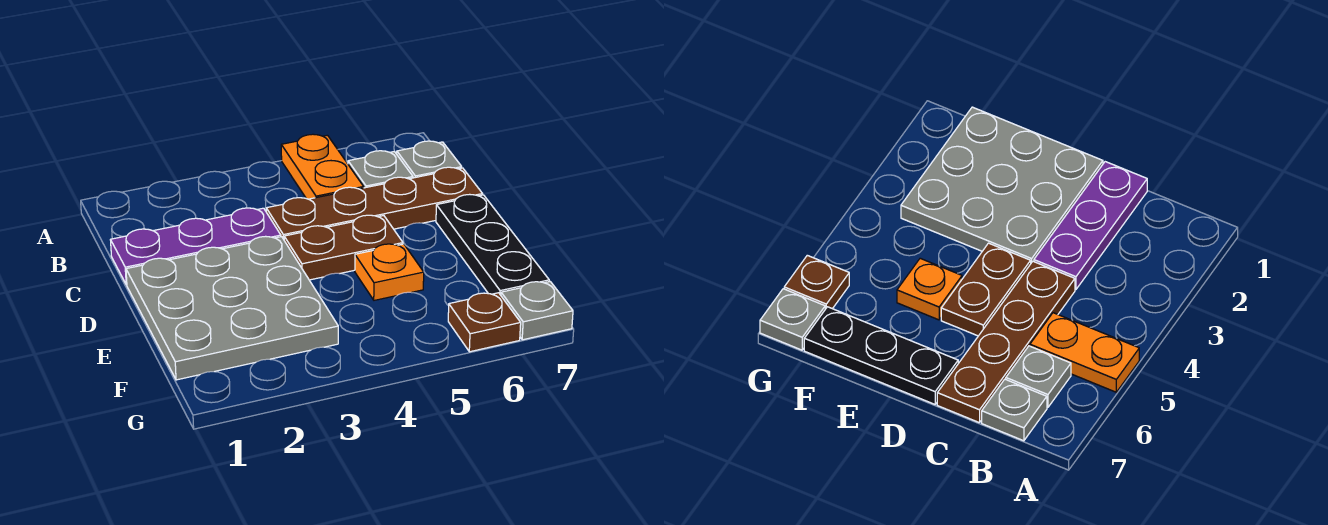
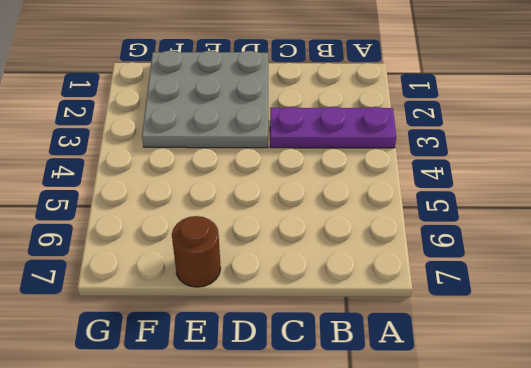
purple 1x3 plate [270,107,396,148] -> purple 1x3 plate turned to [111,208,281,285]
brown 1x1 round brick [172,216,221,287] -> black 1x3 plate [436,194,549,295]
none -> orange 1x2 plate [281,134,364,199]
none -> grey 1x1 plate [348,151,413,188]

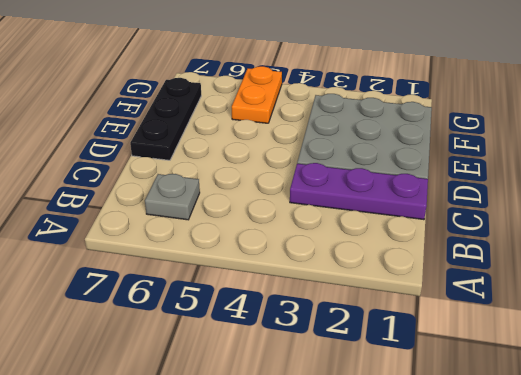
orange 1x2 plate [232,66,282,123] -> orange 1x2 plate moved to [281,134,364,199]
none -> grey 1x1 plate [397,141,462,178]
none -> brown 1x4 plate [266,167,483,239]

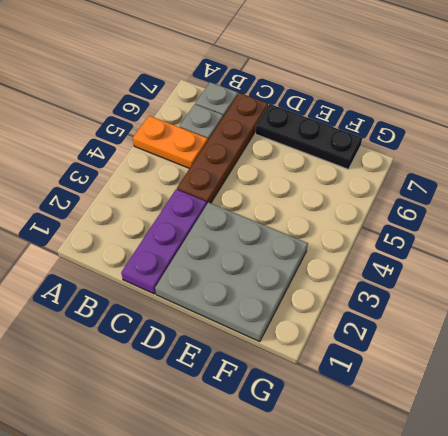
none -> brown 1x2 plate [284,215,403,280]
none -> orange 1x1 plate [355,244,424,300]

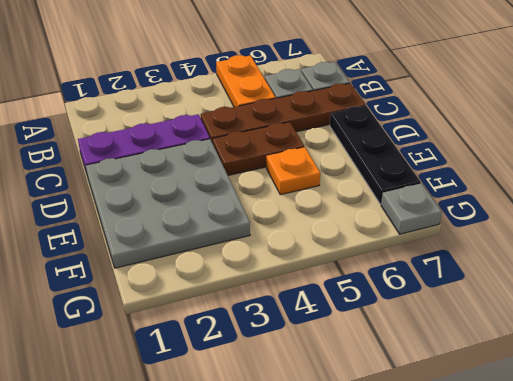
none -> brown 1x1 plate [448,293,521,352]

